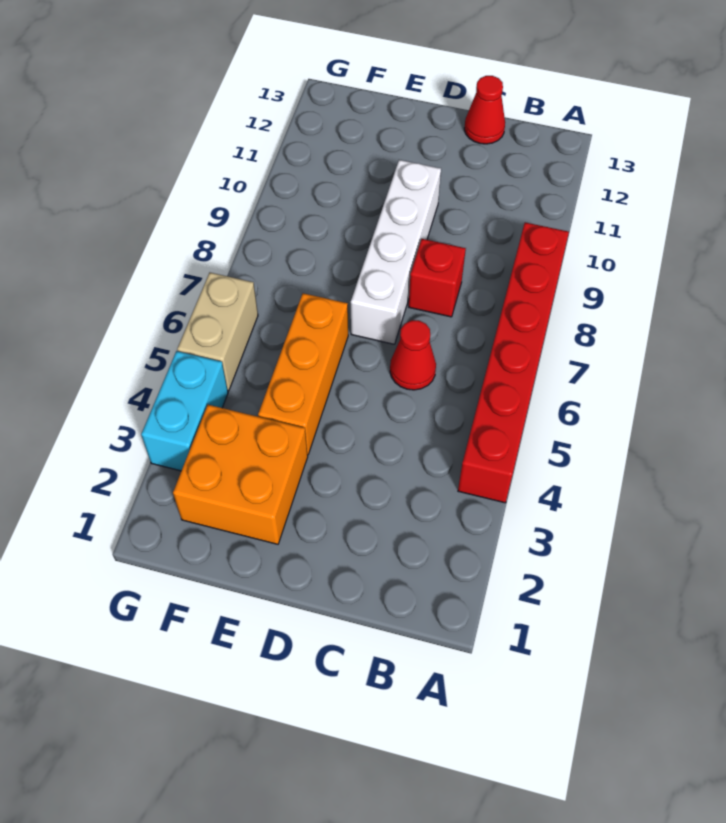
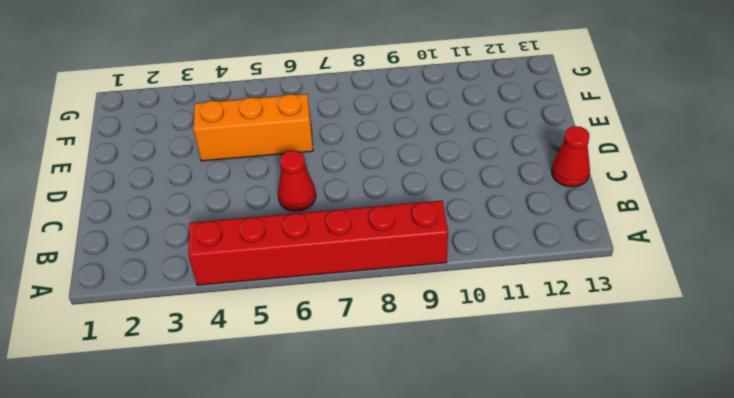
none -> red 1x1 brick [409,239,466,317]
none -> white 1x4 brick [351,160,441,344]

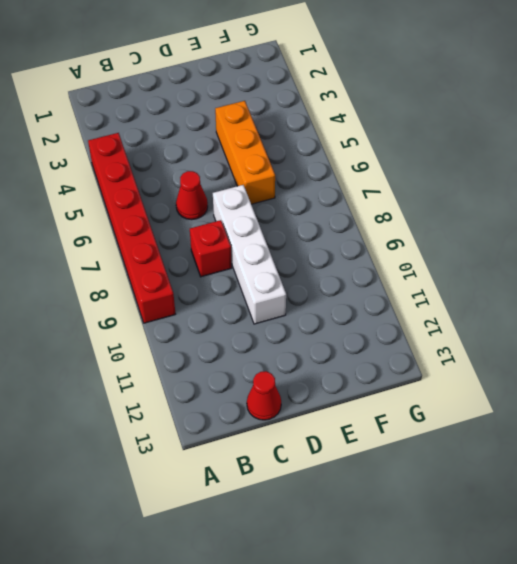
none -> orange 2x2 brick [173,405,308,544]
none -> cyan 1x2 brick [141,351,228,471]

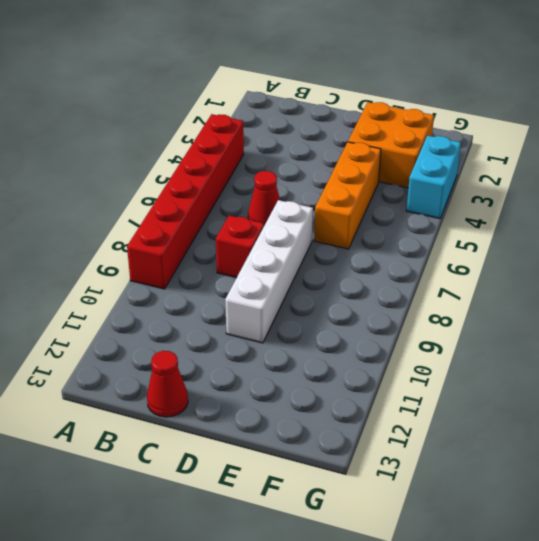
none -> tan 1x2 brick [177,273,258,391]

